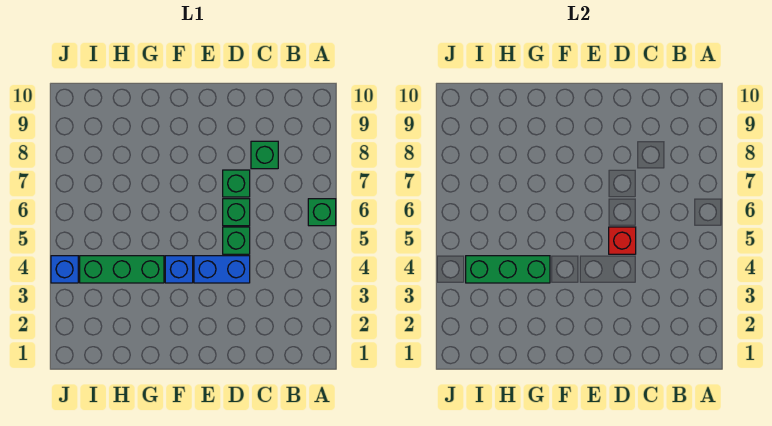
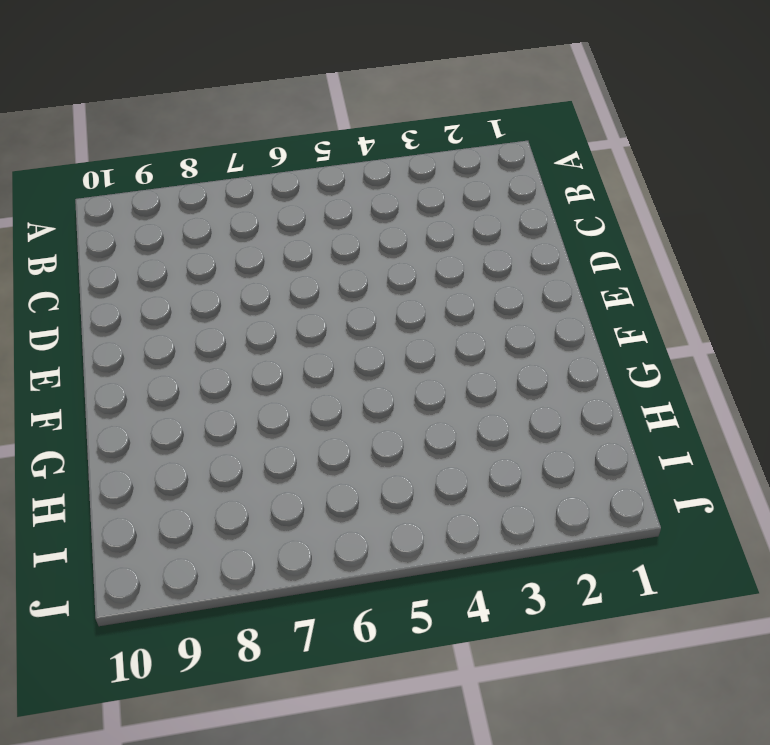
none -> green 1x1 brick [308,199,336,226]
none -> green 1x1 brick [251,141,278,169]

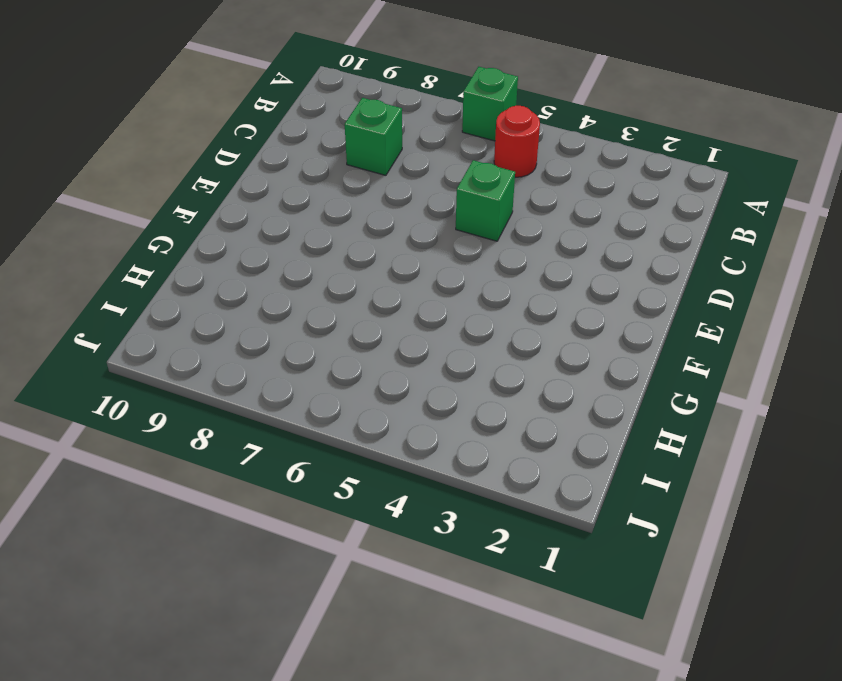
red 1x1 round brick [494,106,540,177] -> none
none -> blue 1x2 brick [194,256,250,283]
none -> green 1x1 brick [223,199,250,226]

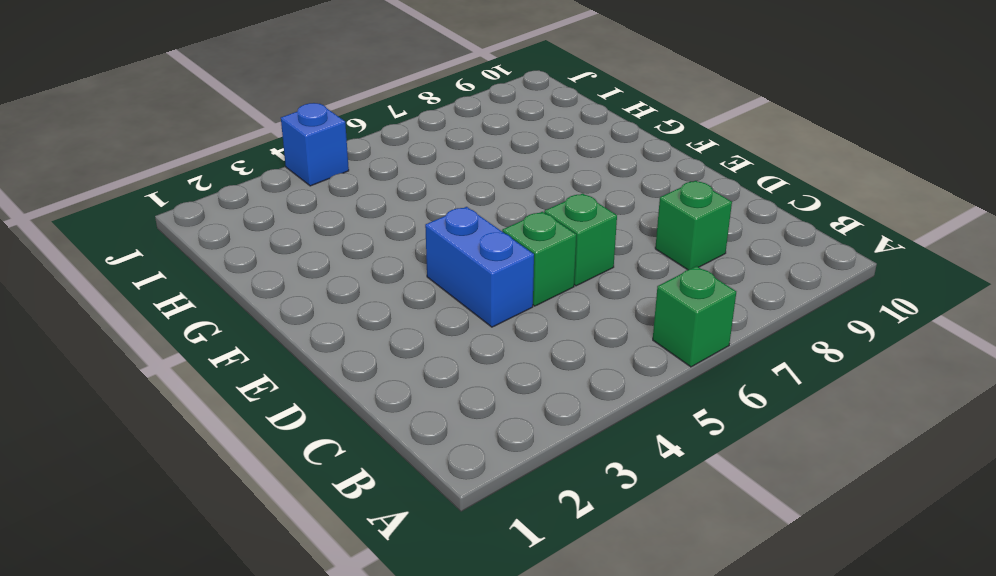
none -> green 1x1 brick [223,170,250,197]
none -> blue 1x1 brick [165,256,193,283]

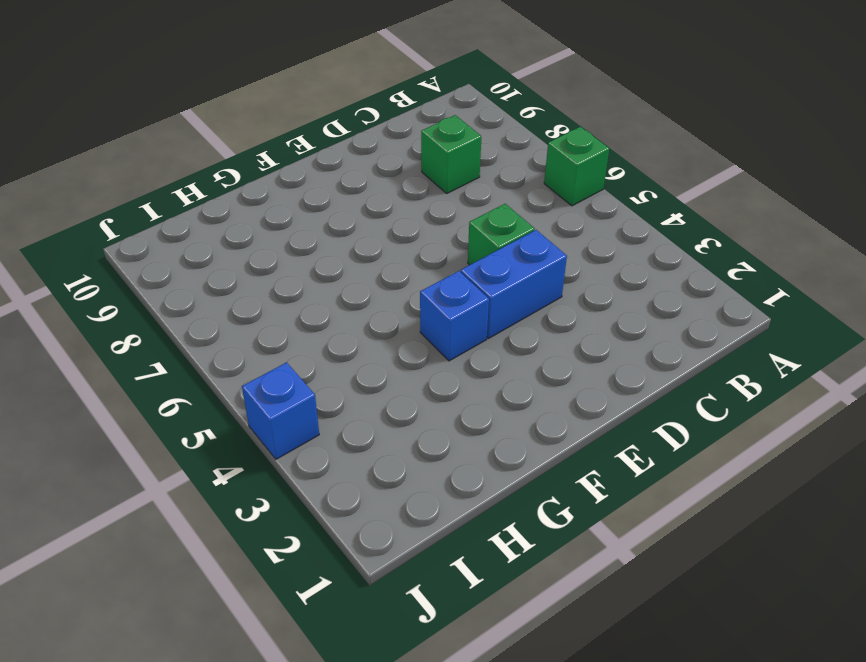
none -> green 1x1 brick [223,199,250,226]
none -> green 1x1 brick [223,170,250,197]

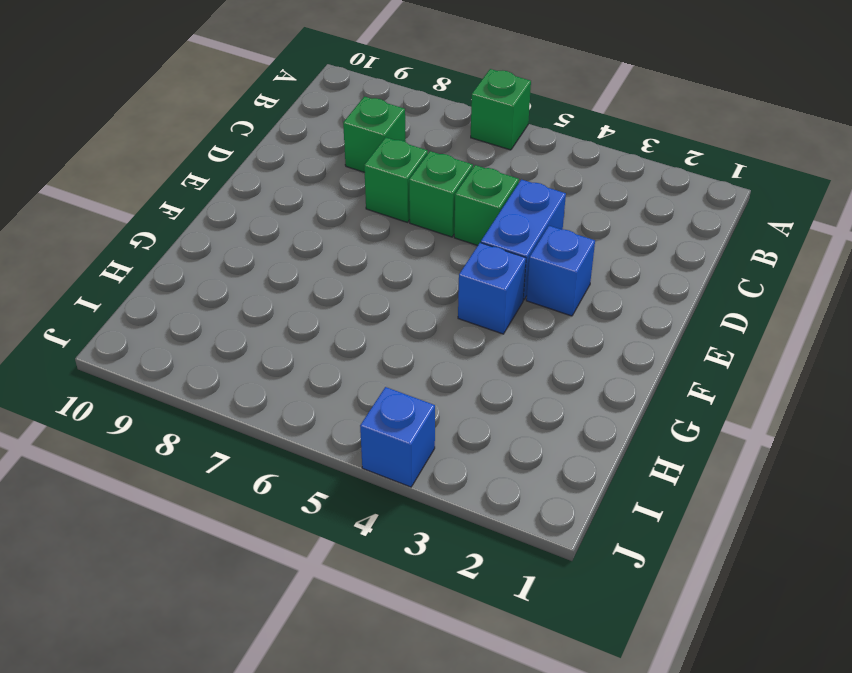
blue 1x1 brick [526,226,595,316] -> none
none -> green 1x3 brick [80,256,164,283]
none -> red 1x1 brick [609,227,636,254]

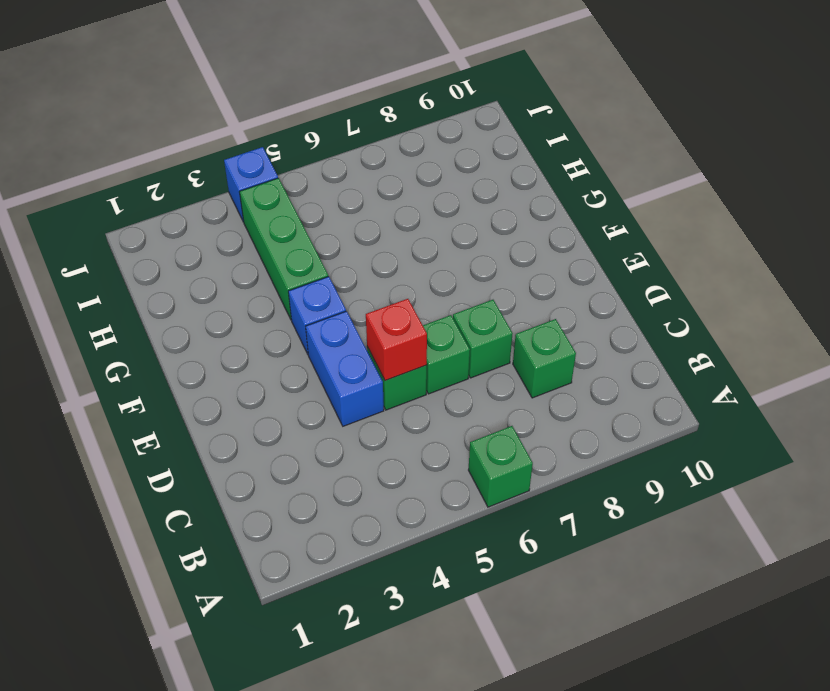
none -> green 1x3 brick [466,256,550,283]

